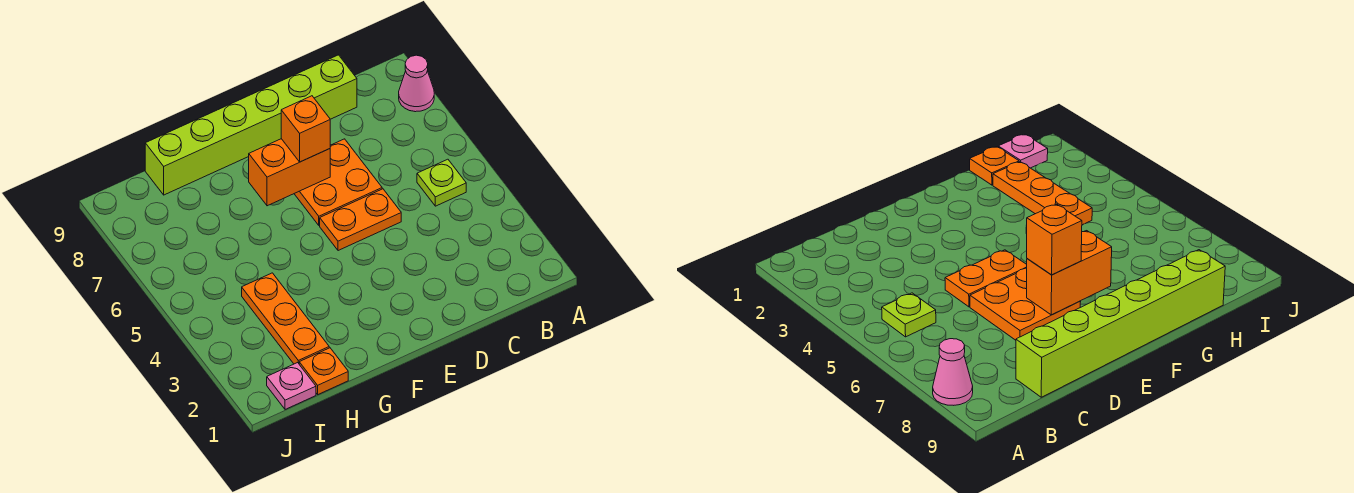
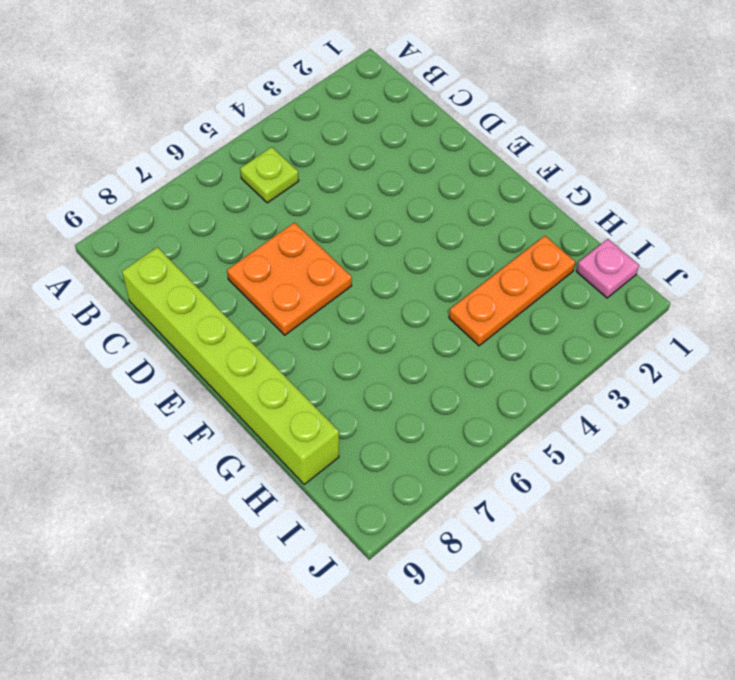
none -> pink 1x1 cone [399,55,434,112]
none -> orange 1x2 plate [320,189,401,251]

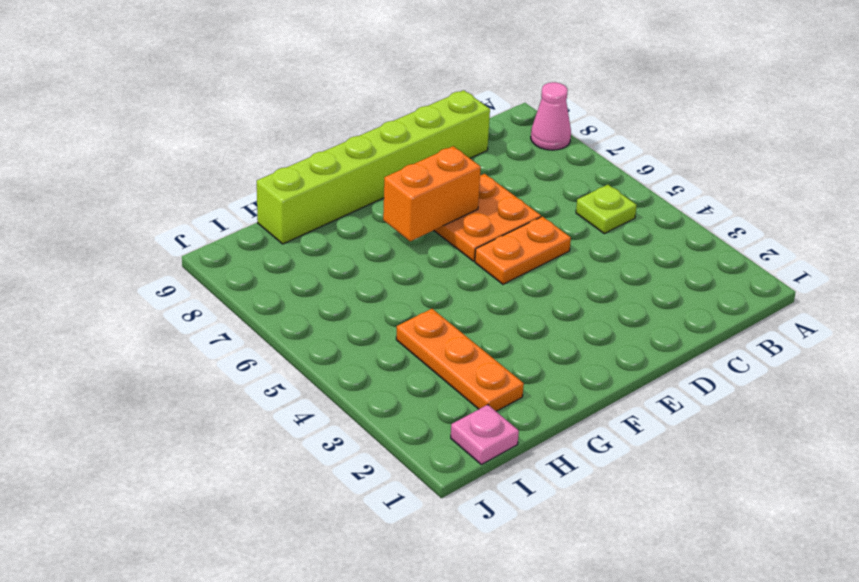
none -> orange 1x1 plate [299,348,348,394]
none -> orange 1x1 brick [281,96,330,162]

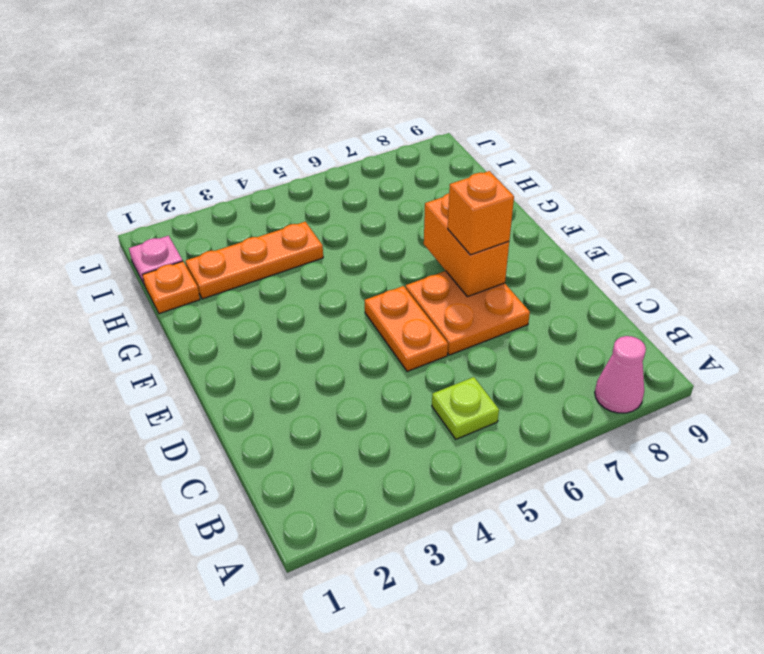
none -> lime 1x6 brick [145,55,357,195]

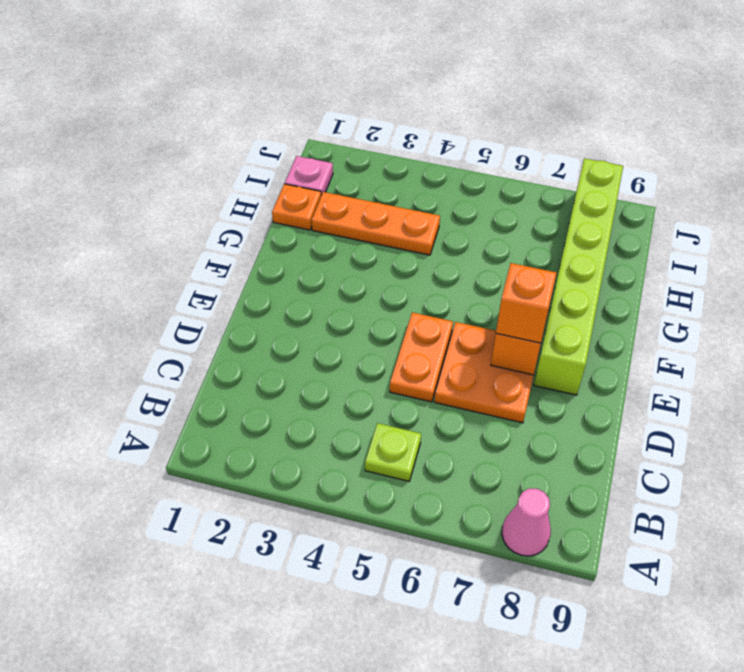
lime 1x6 brick [534,158,623,395] -> lime 1x6 brick moved to [145,55,357,195]

